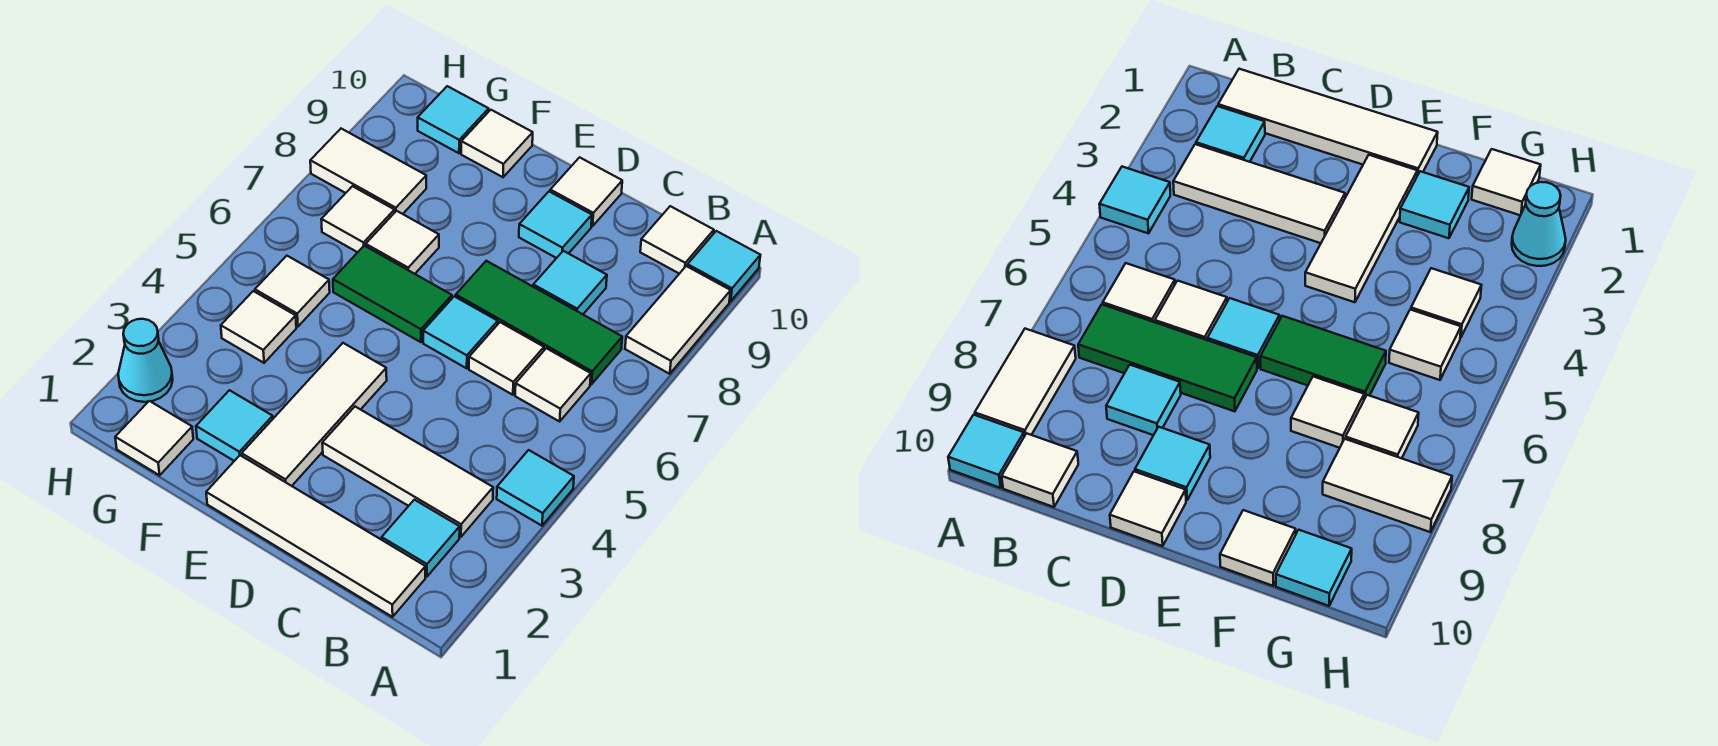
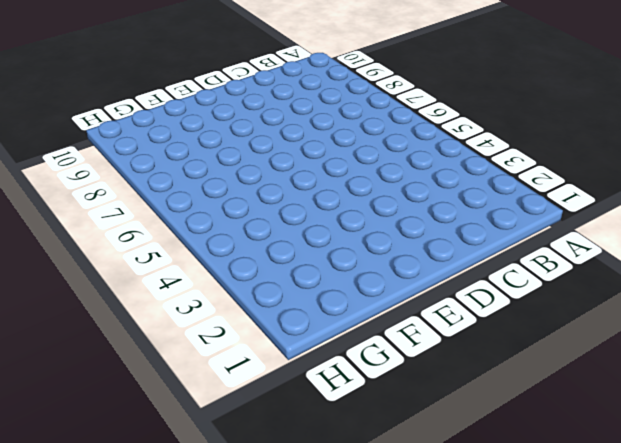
none -> cyan 1x1 tile [497,450,574,526]
none -> white 1x2 tile [625,266,731,374]
none -> cyan 1x1 tile [687,231,760,301]

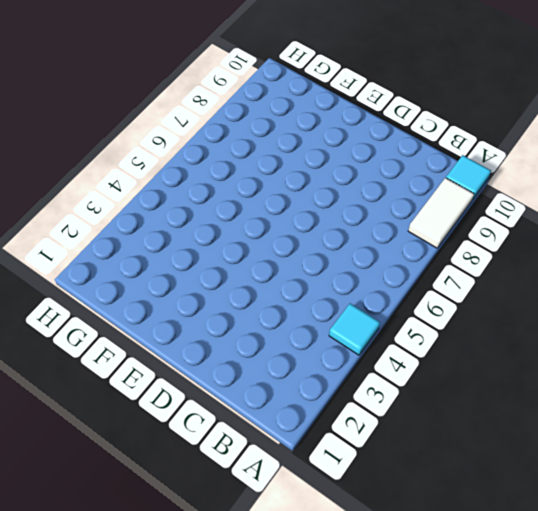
none -> white 1x4 tile [206,455,425,617]
none -> cyan 1x1 tile [382,500,460,576]
none -> white 1x3 tile [322,407,493,537]

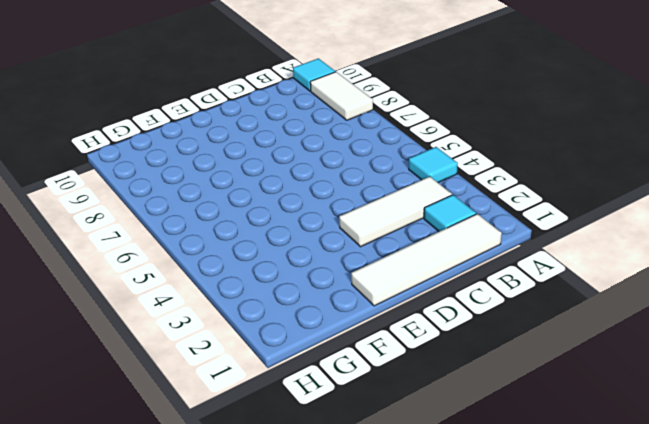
none -> white 1x1 tile [515,348,591,421]
none -> green 1x3 tile [456,261,622,384]
none -> white 1x1 tile [640,206,714,274]

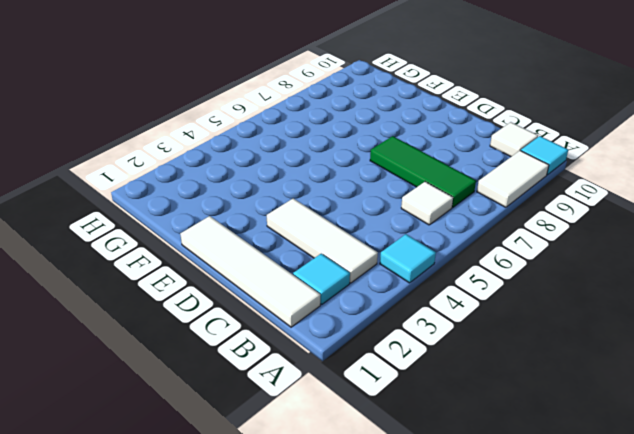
none -> white 1x1 tile [469,322,544,395]
none -> cyan 1x1 tile [533,251,607,314]
none -> cyan 1x1 tile [423,296,498,368]

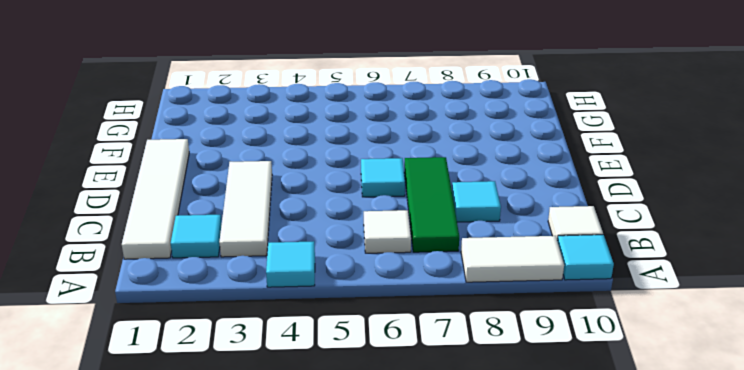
none -> white 1x1 tile [469,322,544,395]
none -> cyan 1x1 tile [519,192,592,258]
none -> white 1x1 tile [550,157,622,226]

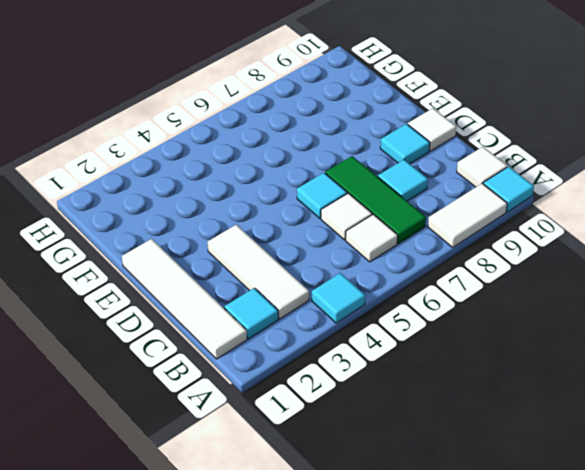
none -> white 1x3 tile [242,343,387,486]
none -> green 1x2 tile [333,246,452,342]
none -> cyan 1x1 tile [196,390,273,461]

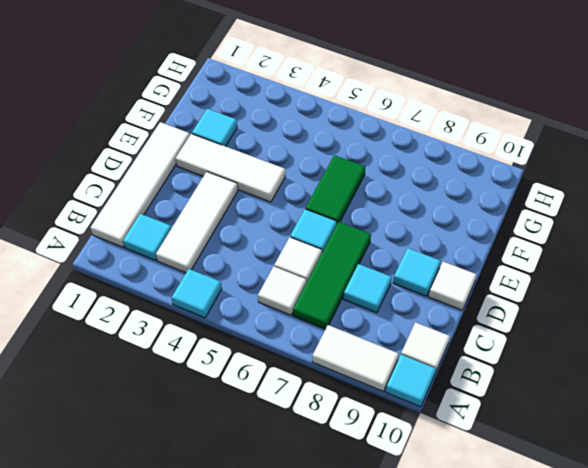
none -> white 1x1 tile [366,211,439,274]
none -> white 1x1 tile [461,110,533,177]
none -> white 1x1 tile [115,401,193,475]

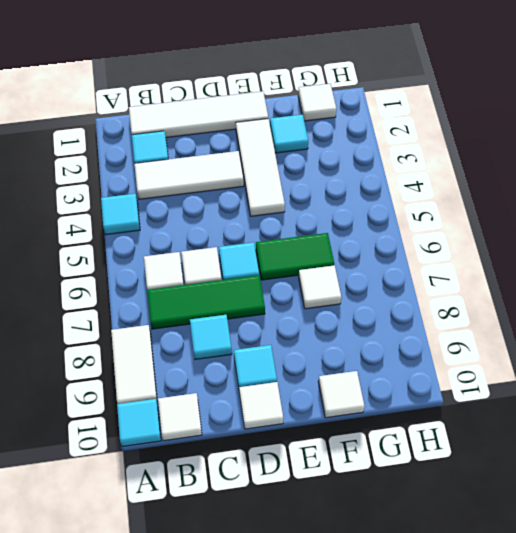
none -> white 1x1 tile [221,291,296,363]
none -> white 1x1 tile [255,256,330,327]
none -> white 1x1 tile [321,186,394,252]

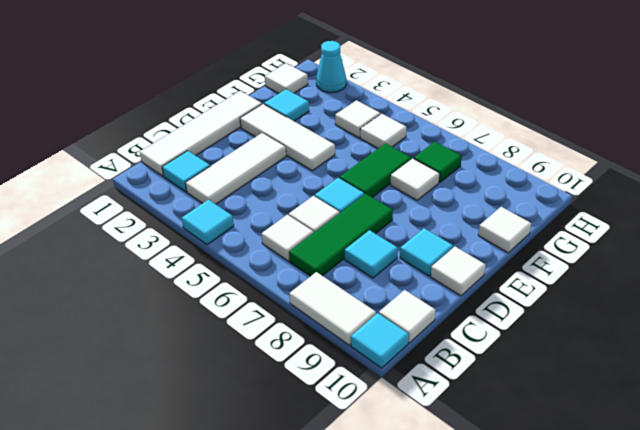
green 1x1 tile [414,142,462,182] -> white 1x1 tile [321,186,394,252]
none -> white 1x2 tile [310,129,426,214]
none -> cyan 1x1 tile [418,86,489,153]

